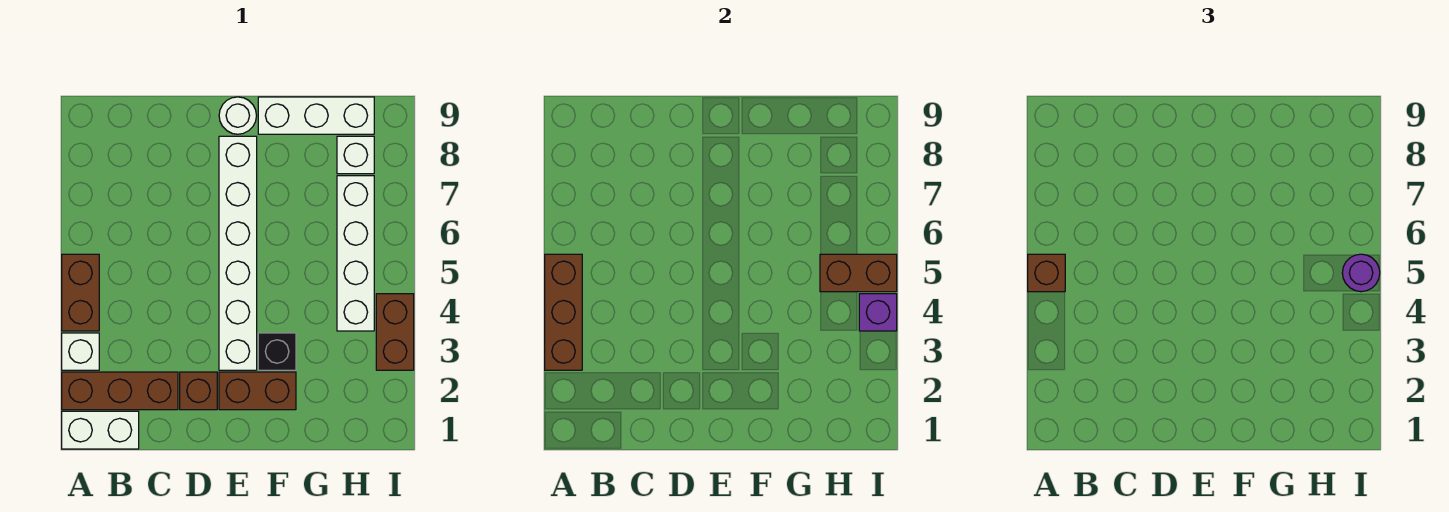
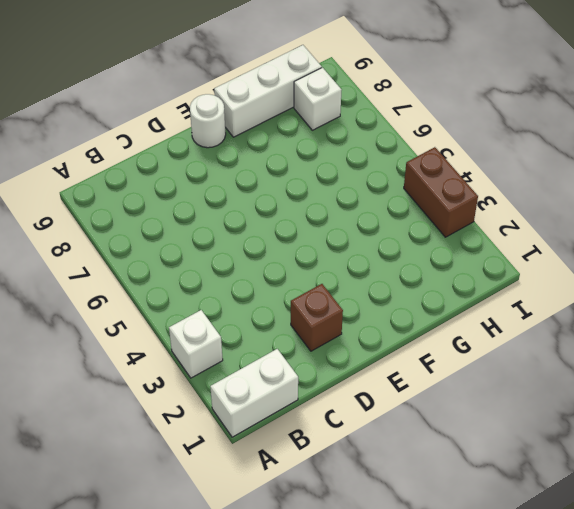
none -> brown 1x3 brick [62,372,178,410]
none -> brown 1x2 brick [62,254,99,331]
none -> brown 1x2 brick [219,372,296,410]

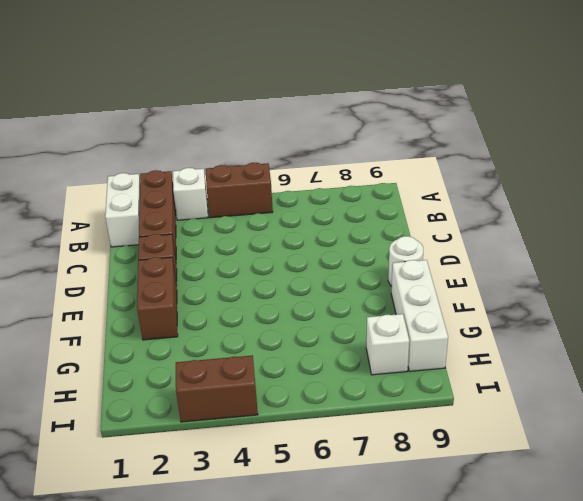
none -> white 1x6 brick [219,136,257,370]
none -> black 1x1 brick [258,333,296,370]
none -> white 1x4 brick [337,176,374,331]

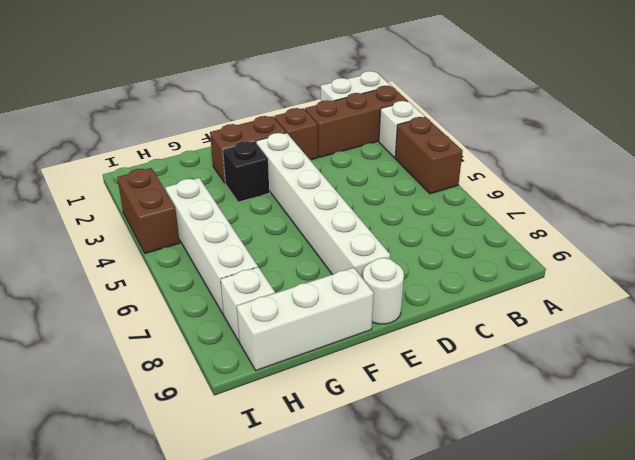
none -> brown 1x3 brick [545,254,582,370]
none -> brown 1x2 brick [820,254,897,292]
none -> purple 1x1 brick [859,294,897,331]

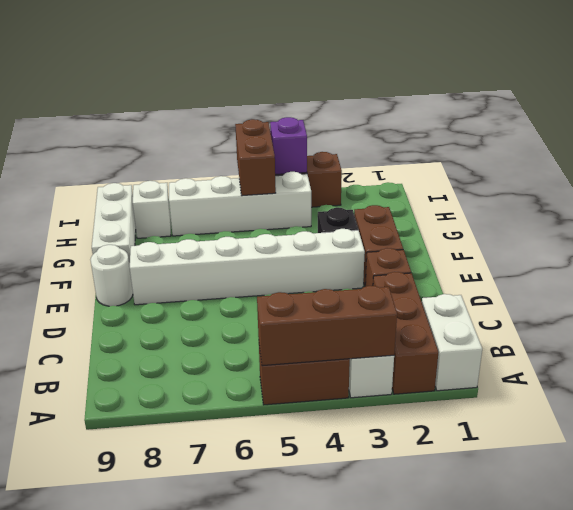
none -> brown 1x1 brick [1028,254,1065,292]
none -> purple 1x1 round brick [1342,254,1380,292]

